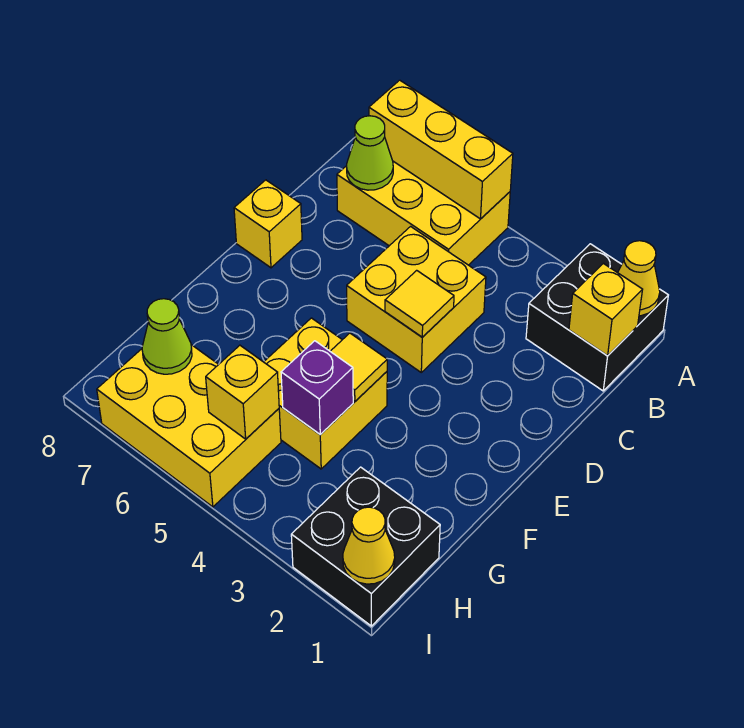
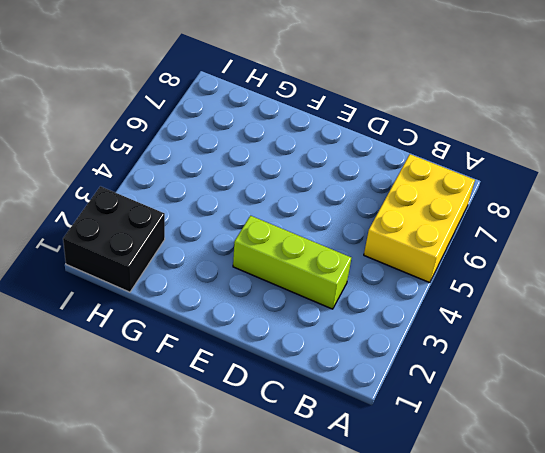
lime 1x3 brick [233,216,351,309] -> none
none -> black 2x2 brick [526,244,668,391]
none -> yellow 2x2 brick [347,226,486,372]
none -> yellow 1x1 brick [234,180,302,268]

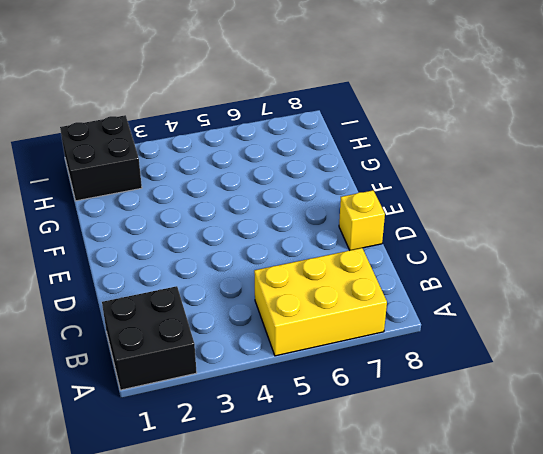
none -> yellow 2x2 brick [347,226,486,372]
none -> yellow 2x2 brick [264,318,387,469]
none -> yellow 2x3 brick [97,345,281,507]

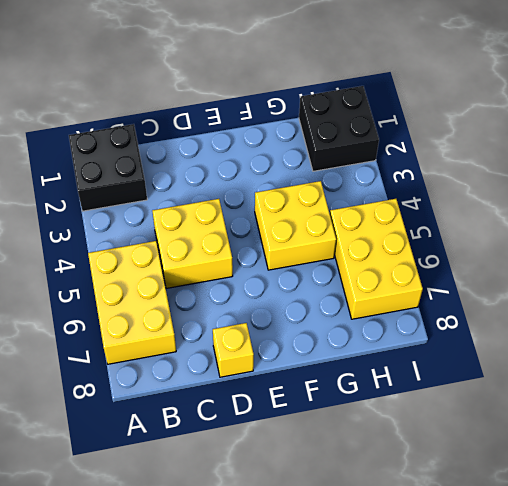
none -> yellow 1x1 cone [618,241,660,316]
none -> yellow 1x3 brick [369,80,513,219]
none -> yellow 1x1 brick [569,263,643,356]

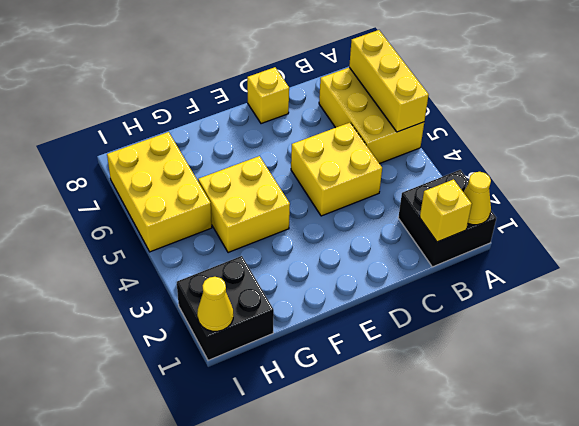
none -> lime 1x1 cone [347,116,393,190]
none -> yellow 1x1 tile [385,270,454,337]
none -> yellow 1x1 tile [330,333,387,401]

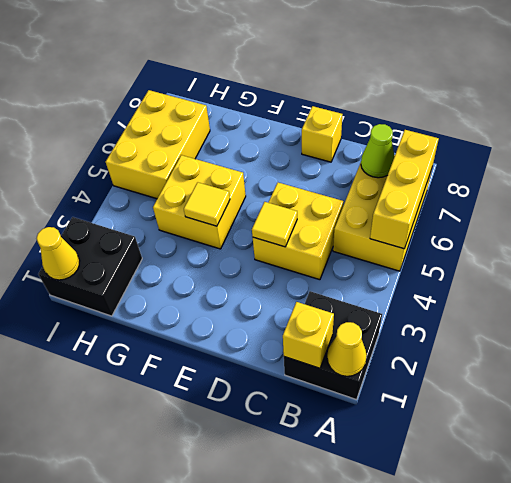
none -> purple 1x1 brick [281,341,353,435]
none -> yellow 1x1 brick [206,345,279,439]
none -> lime 1x1 cone [142,299,192,374]

